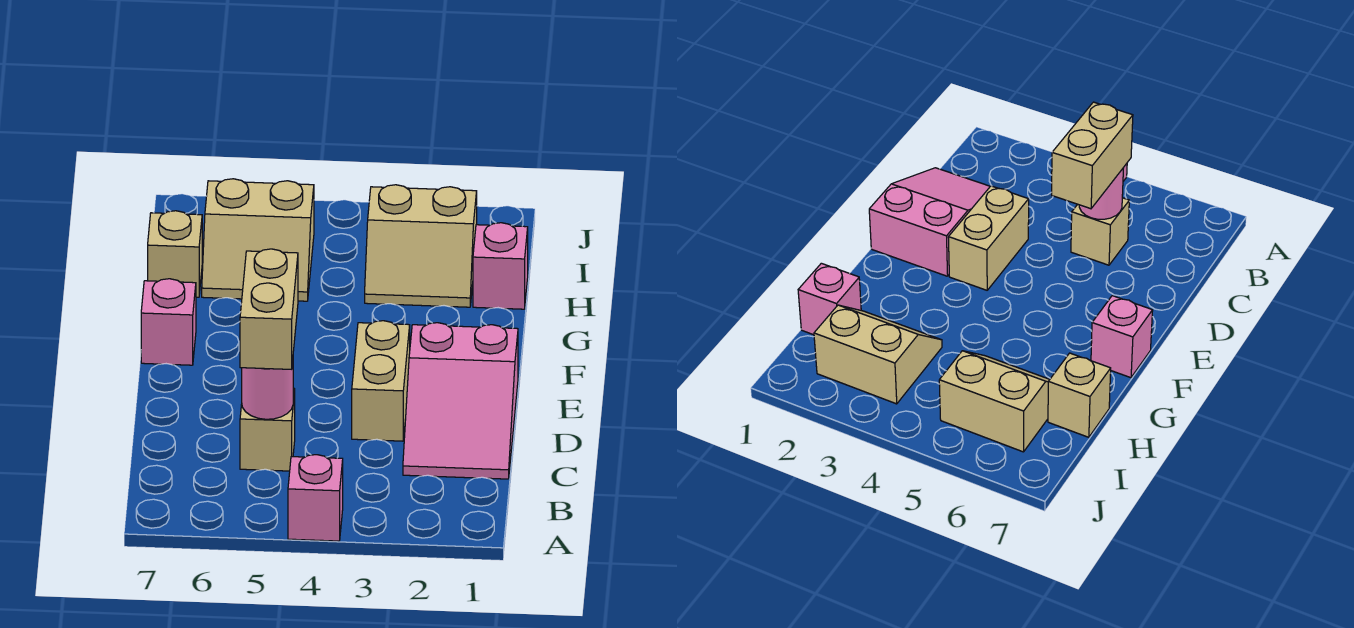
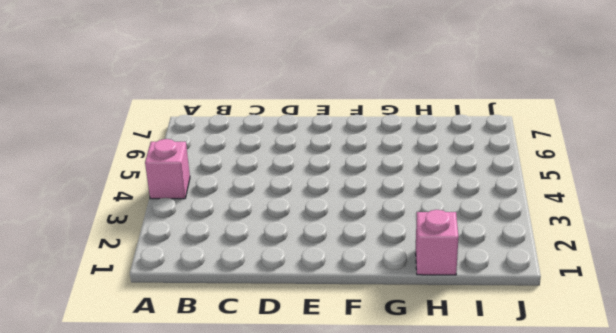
none -> pink 2x3 slope [403,323,518,479]
none -> tan 1x1 brick [240,388,295,471]

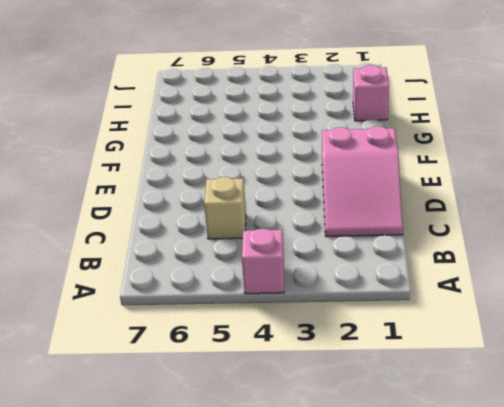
none -> tan 1x2 brick [352,321,410,441]
none -> pink 1x1 brick [141,279,196,365]

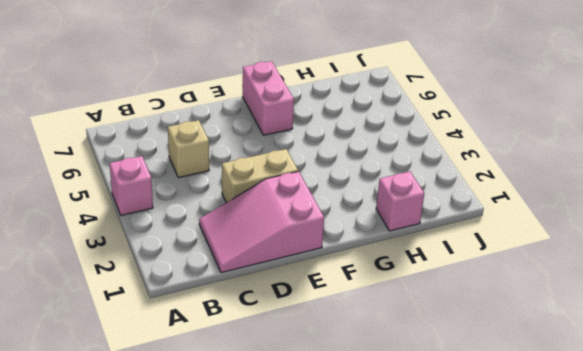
pink 1x2 brick [243,61,294,135] -> pink 1x1 brick [141,279,196,365]
none -> tan 2x2 slope [365,185,477,307]
none -> tan 2x2 slope [202,179,314,301]

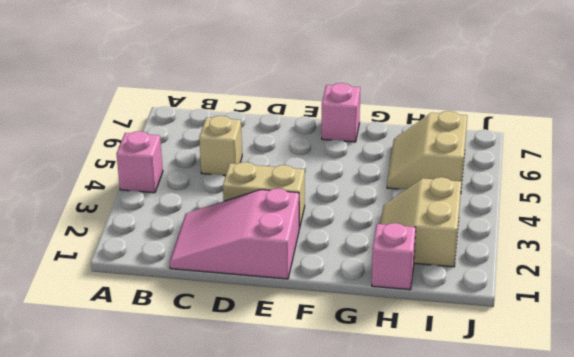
none -> tan 1x1 brick [148,211,202,297]
none -> pink 1x1 round brick [242,362,293,419]

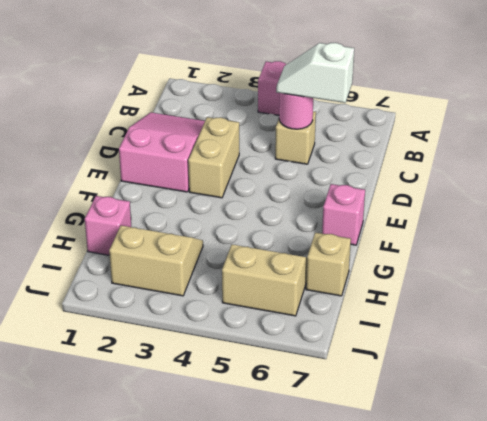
white 1x2 slope [276,43,354,103] -> tan 1x2 brick [240,249,298,369]

